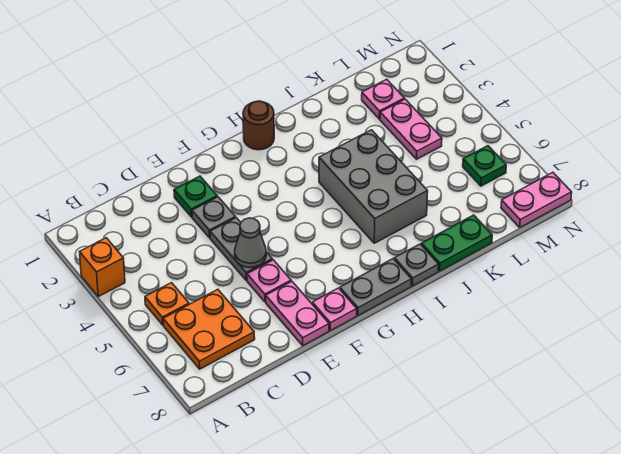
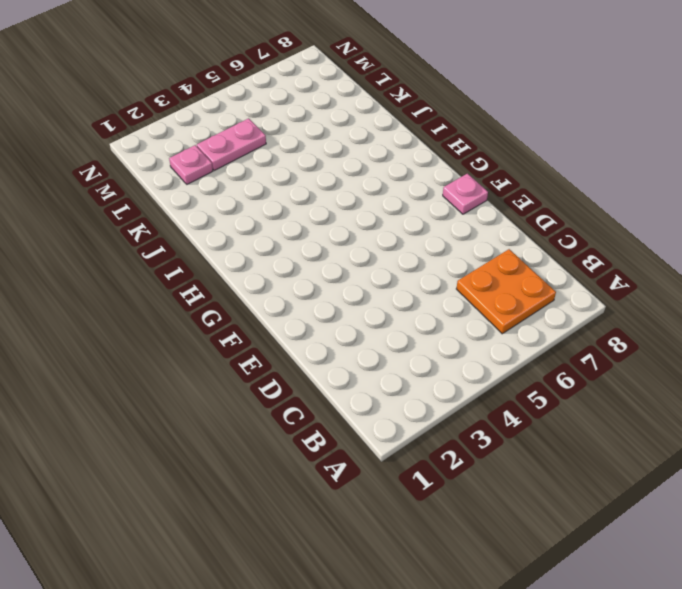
none -> orange 1x1 brick [80,238,125,297]
none -> orange 1x1 plate [145,283,189,325]
none -> green 1x1 plate [174,176,217,217]

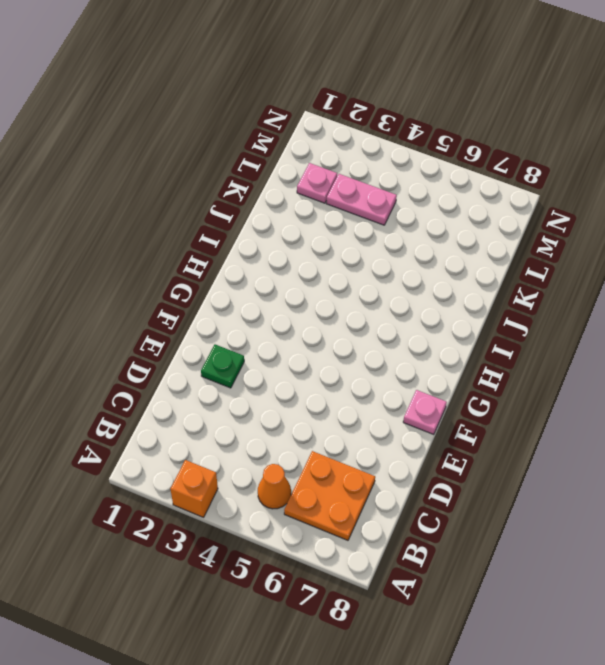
orange 1x1 cone [258,464,291,509] -> orange 1x1 plate [145,283,189,325]
none -> grey 1x1 plate [192,197,236,238]
none -> grey 1x2 plate [210,218,272,280]
none -> pink 1x1 plate [247,260,291,302]

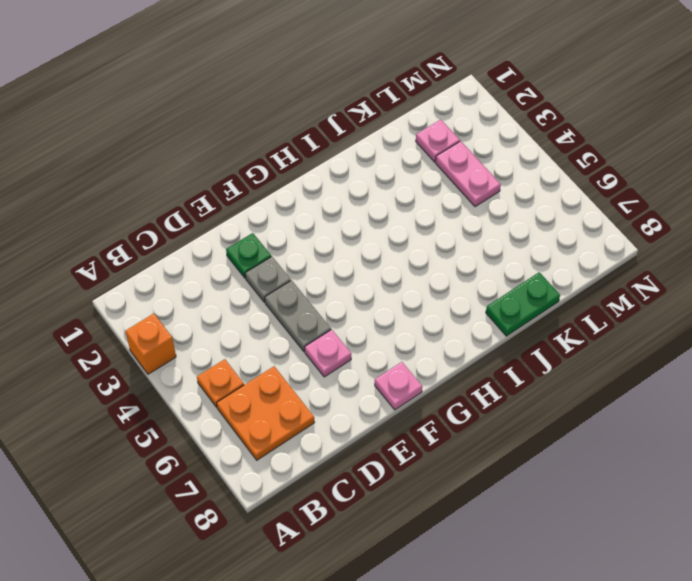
none -> pink 1x2 plate [266,281,329,346]
none -> grey 1x2 plate [340,259,412,316]
none -> brown 1x1 round brick [243,101,274,150]

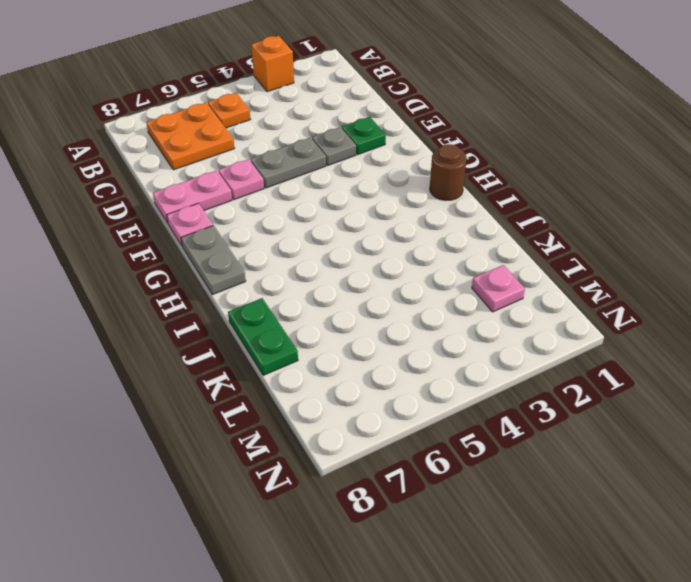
none -> grey 2x3 brick [319,130,428,243]
none -> grey 1x1 plate [394,244,439,286]
none -> pink 1x2 plate [380,99,442,159]

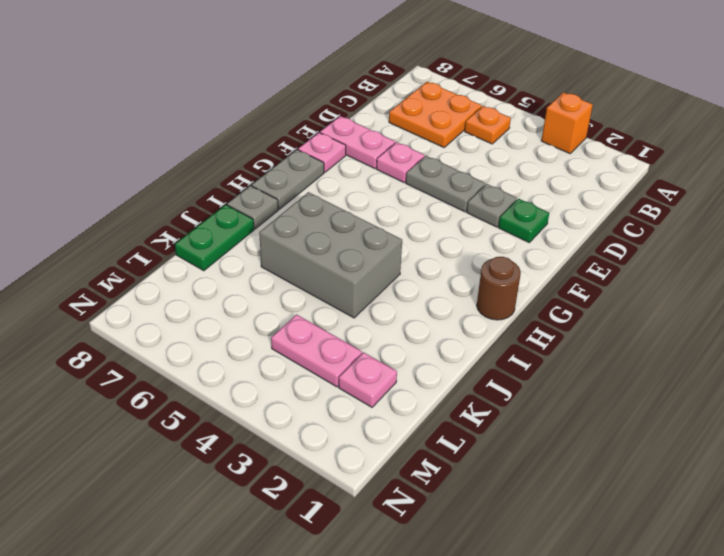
none -> green 1x1 plate [463,146,506,186]
none -> pink 1x2 plate [501,172,572,227]
none -> grey 1x1 cone [235,218,266,268]

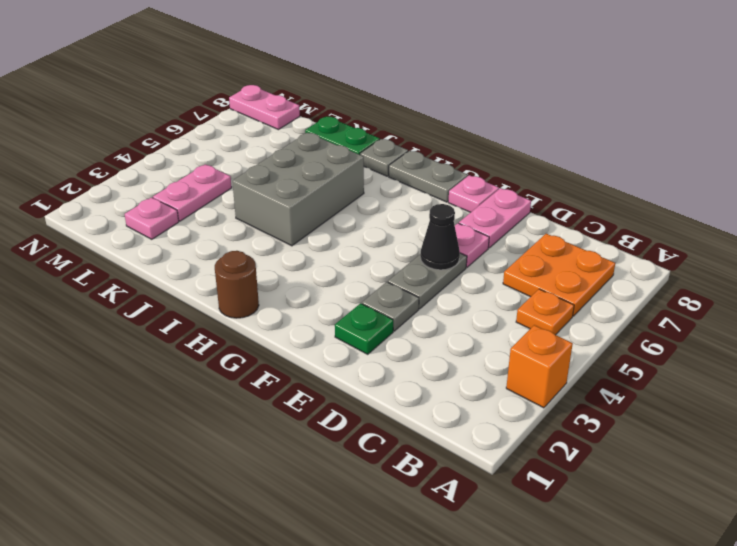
black 1x1 cone [420,204,460,270] -> grey 1x1 cone [235,218,266,268]
none -> green 1x1 plate [463,146,506,186]

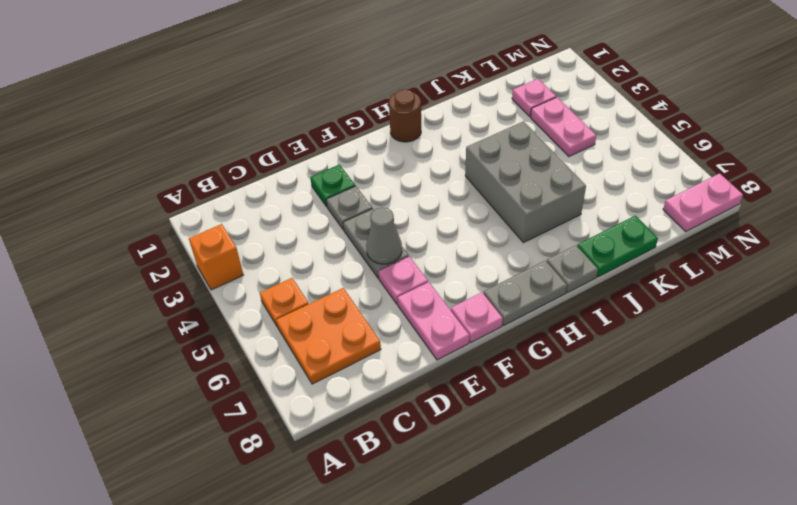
none -> green 1x1 plate [463,146,506,186]

